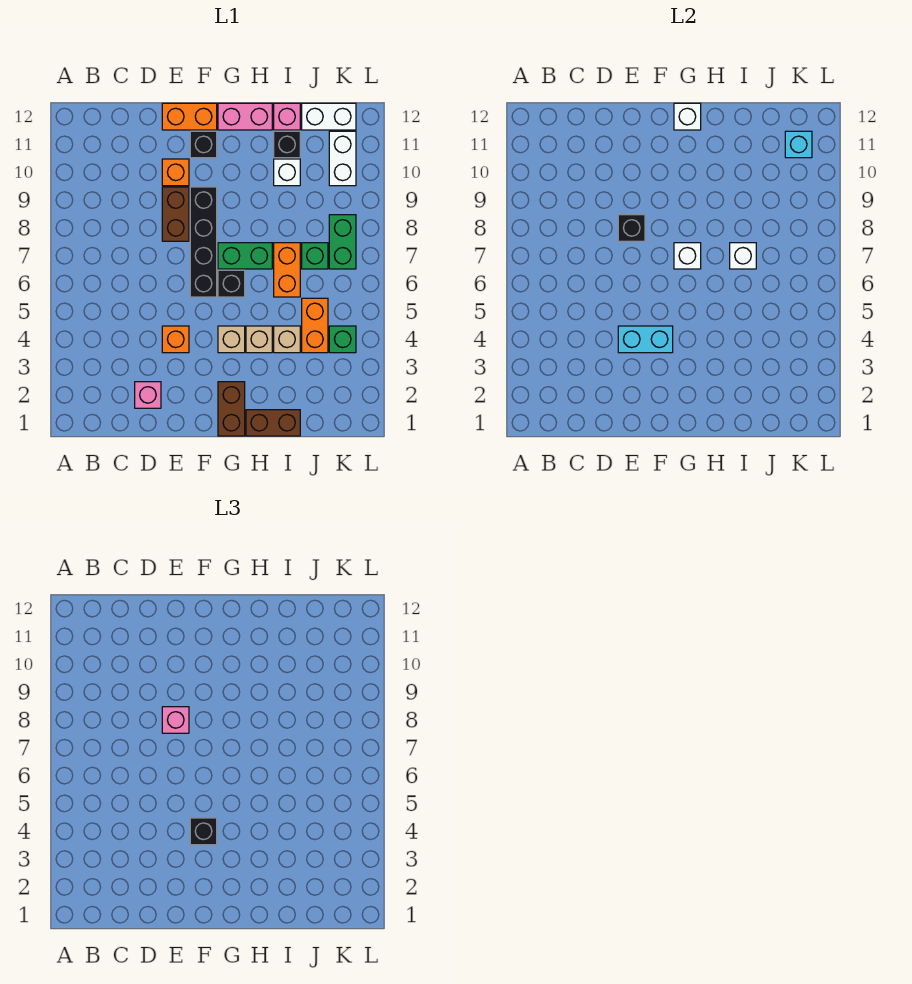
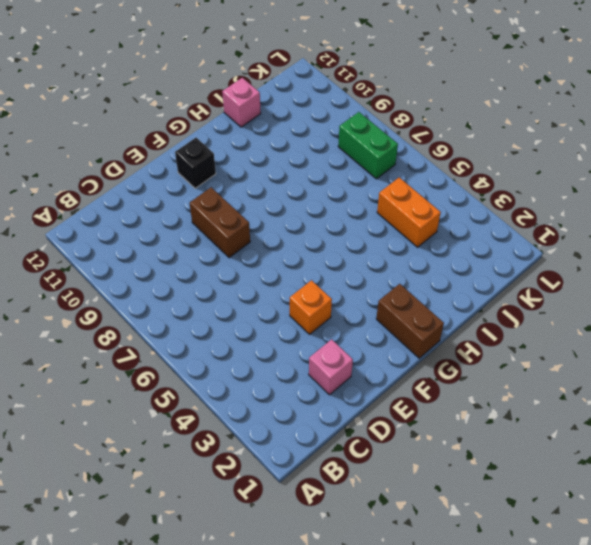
none -> orange 1x1 brick [162,159,189,186]
none -> orange 1x2 brick [162,103,217,130]
none -> black 1x4 brick [190,187,217,297]
none -> tan 1x1 brick [218,326,245,353]

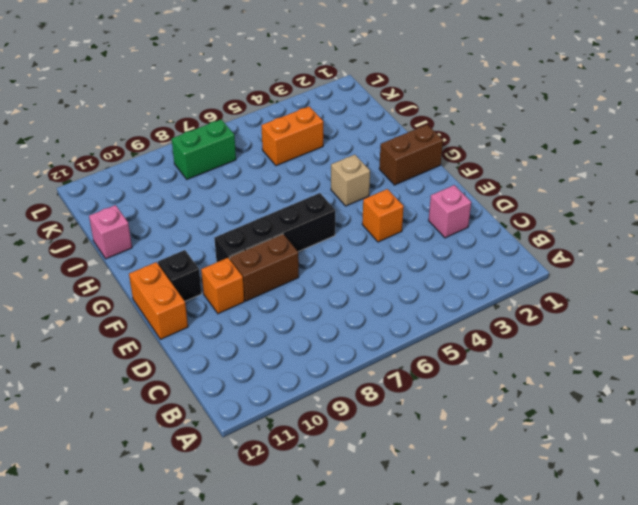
none -> black 1x1 brick [218,270,245,297]
none -> green 1x2 brick [218,243,272,269]
none -> pink 1x2 brick [218,103,272,130]
none -> brown 1x2 brick [246,410,300,436]

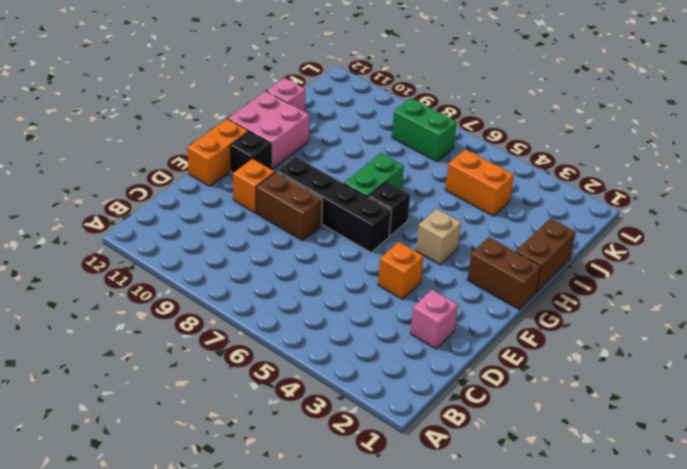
pink 2x2 brick [228,91,309,169] -> pink 1x2 brick [218,103,272,130]
none -> tan 1x1 brick [246,326,272,353]
none -> tan 1x1 brick [274,326,300,353]
none -> orange 1x2 brick [274,243,300,297]
none -> white 1x1 brick [274,159,300,186]

